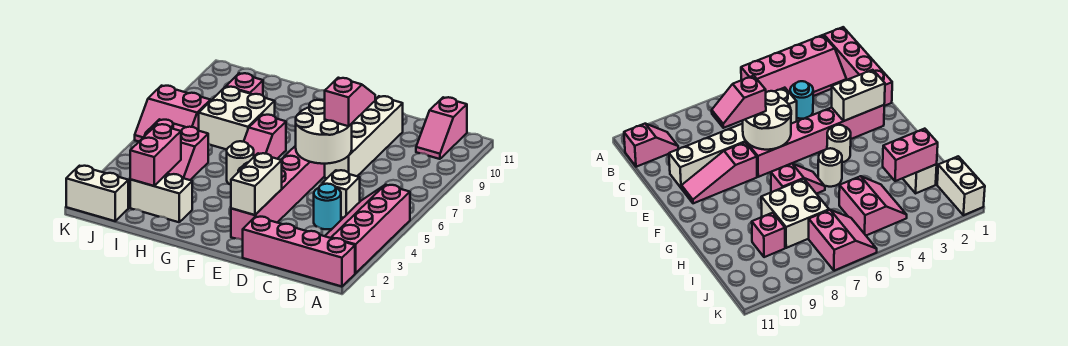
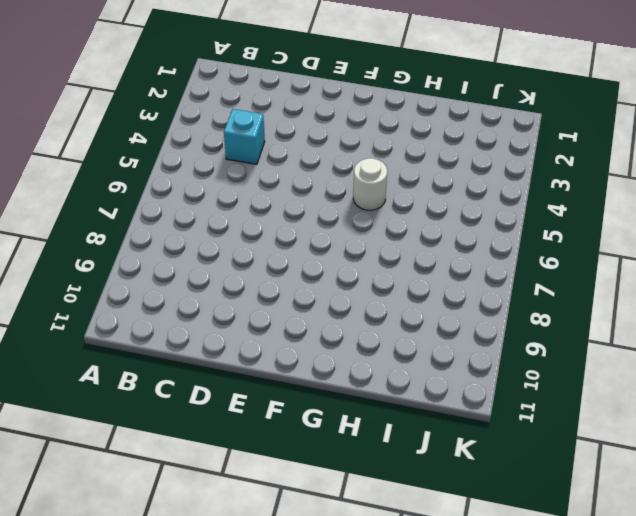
cyan 1x1 brick [224,109,265,164] -> cyan 1x1 round brick [314,184,341,229]
none -> pink 1x4 brick [243,216,355,287]
none -> pink 2x4 slope [325,185,410,273]
none -> pink 1x2 slope [416,97,467,159]

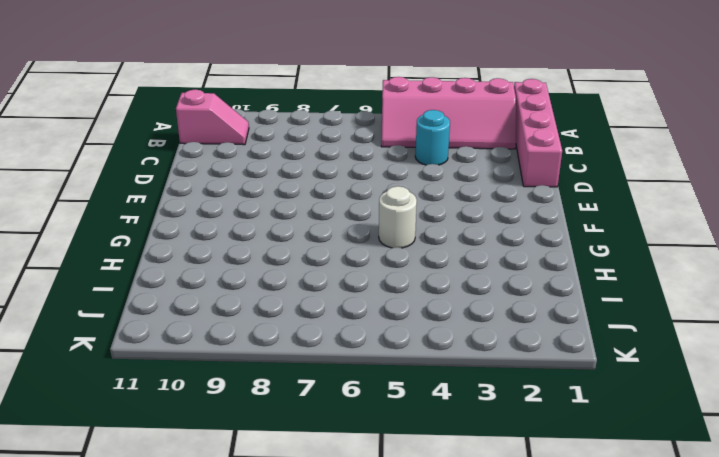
none -> white 1x1 brick [323,170,360,218]
none -> white 1x4 brick [325,96,403,178]
none -> pink 1x6 brick [231,146,325,240]

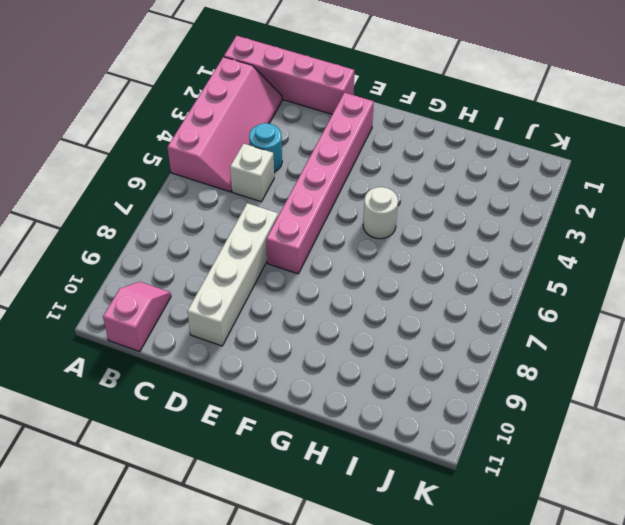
none -> pink 1x3 slope [682,143,757,203]
none -> white 1x1 round brick [827,125,851,162]
none -> pink 1x2 slope [244,115,286,159]

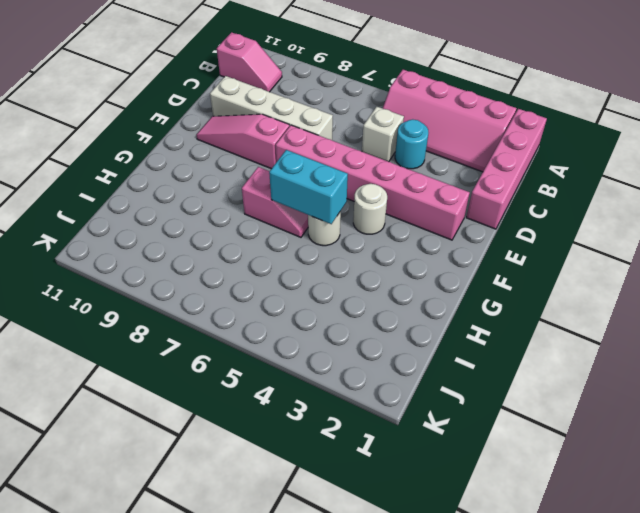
cyan 1x2 brick [269,150,348,224] -> none
none -> white 1x2 brick [130,174,192,222]
none -> white 2x2 brick [199,87,275,150]
none -> pink 2x2 slope [145,119,208,180]

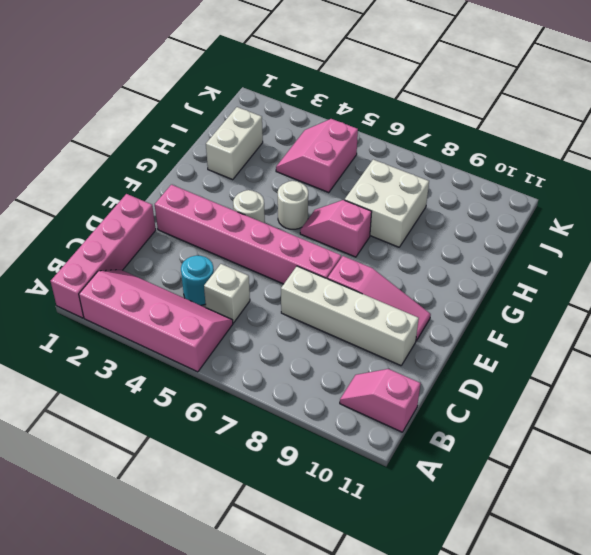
none -> pink 1x1 brick [226,73,263,96]
none -> white 1x2 brick [66,166,128,221]
none -> pink 2x2 slope [135,86,211,141]

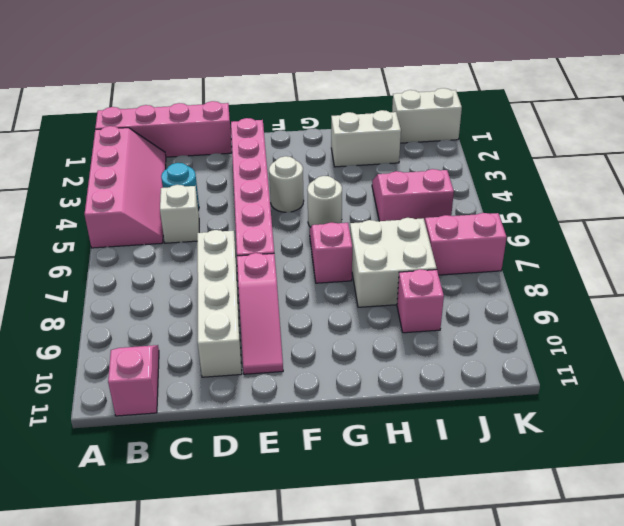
none -> white 2x2 round brick [296,100,352,164]
none -> white 1x2 brick [231,153,282,215]
none -> pink 1x2 brick [130,124,181,186]

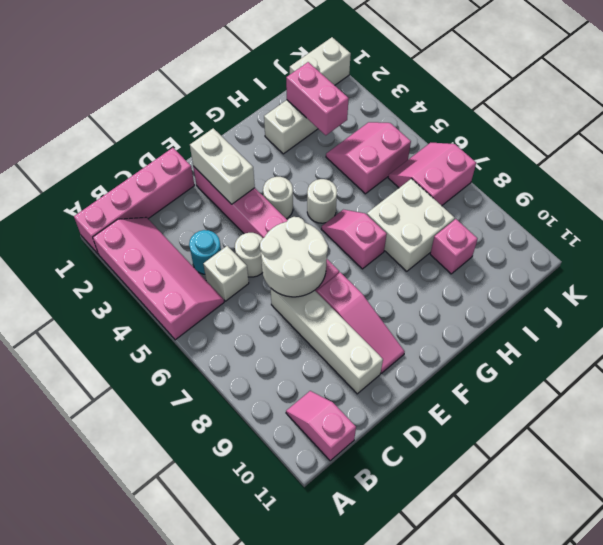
white 1x1 round brick [235,233,263,277] -> none
none -> pink 1x2 slope [325,78,375,126]

